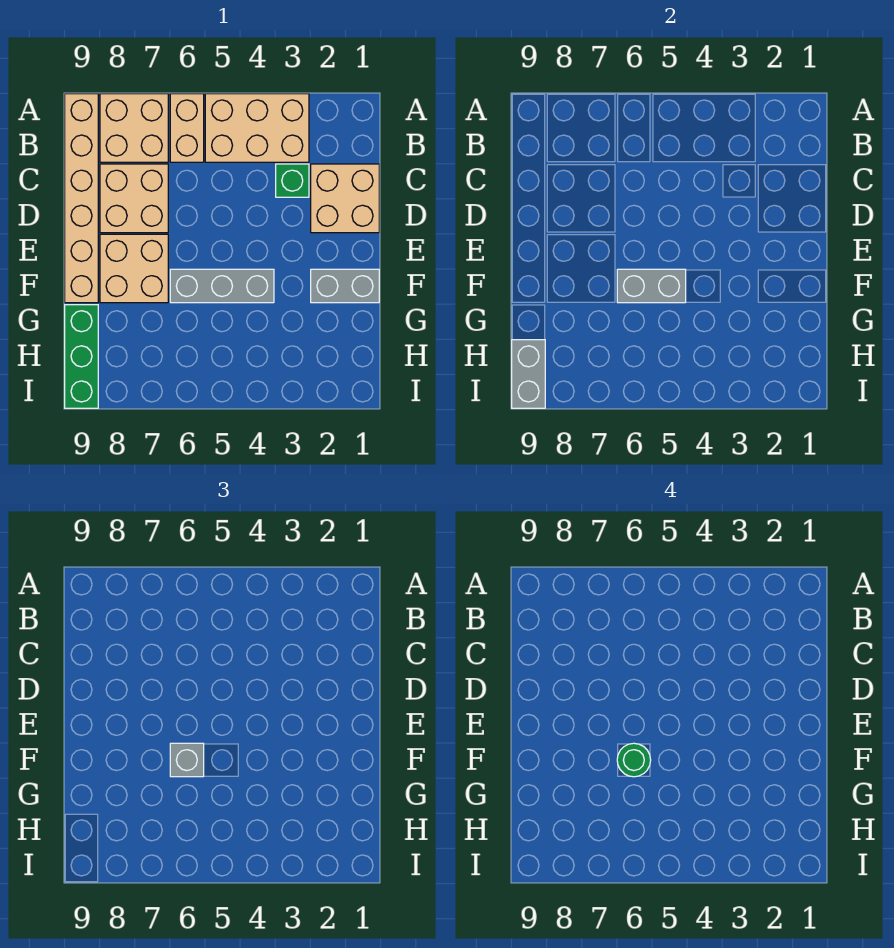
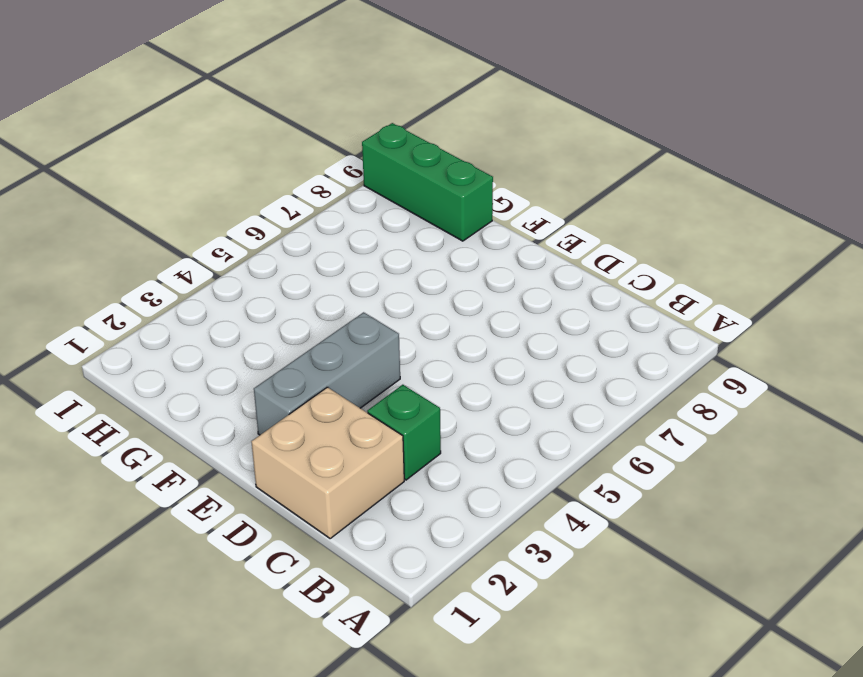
grey 1x3 brick [254,312,400,435] -> grey 1x3 brick moved to [170,269,274,303]
none -> tan 2x3 brick [205,94,309,162]
none -> tan 1x2 brick [170,94,204,162]
none -> tan 2x2 brick [100,94,168,162]

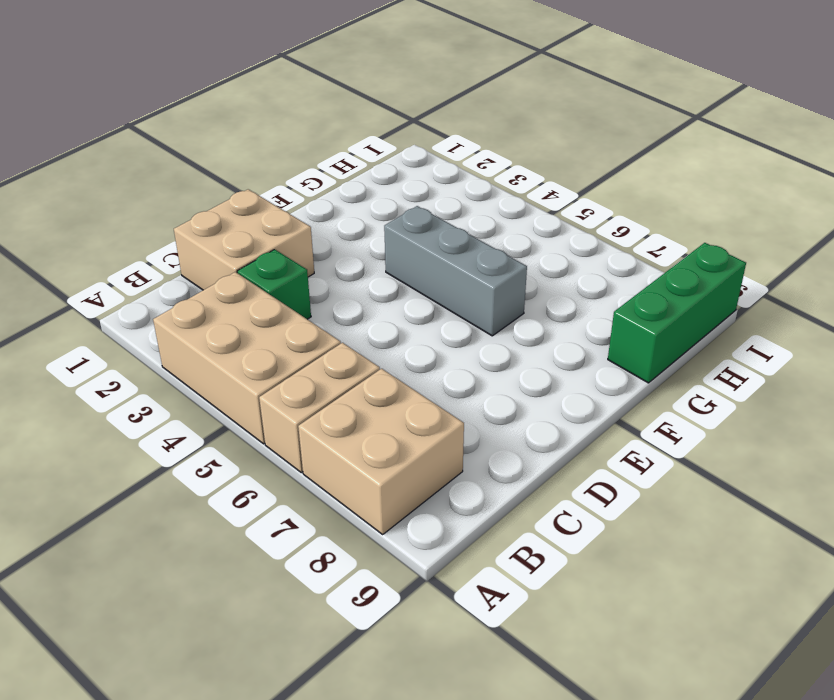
none -> tan 1x6 brick [65,94,98,303]
none -> tan 2x2 brick [100,164,168,233]
none -> tan 2x2 brick [100,234,168,303]

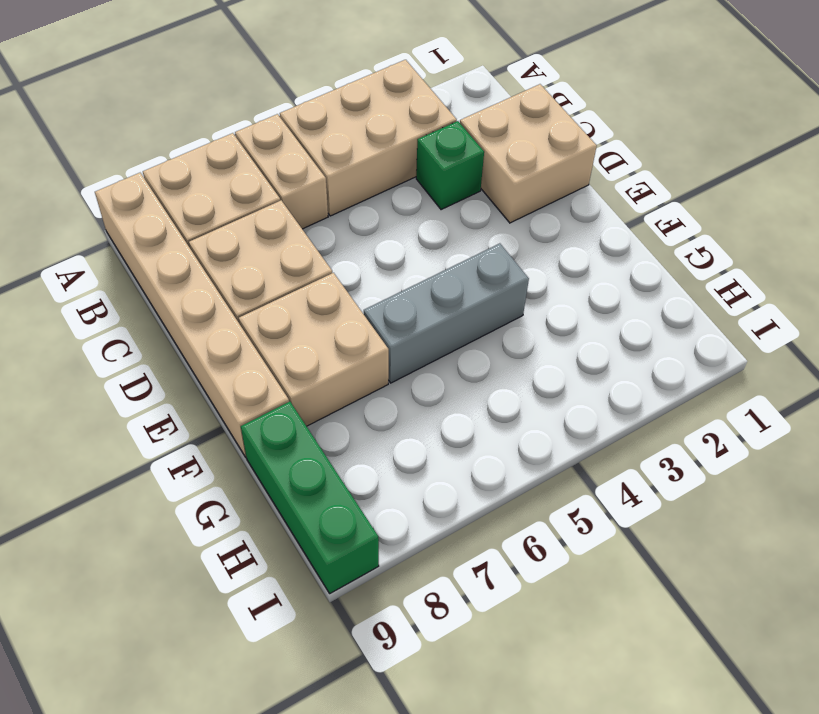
none -> grey 1x2 brick [311,269,379,303]
none -> grey 1x2 brick [617,269,686,303]
none -> grey 1x2 brick [512,340,545,408]

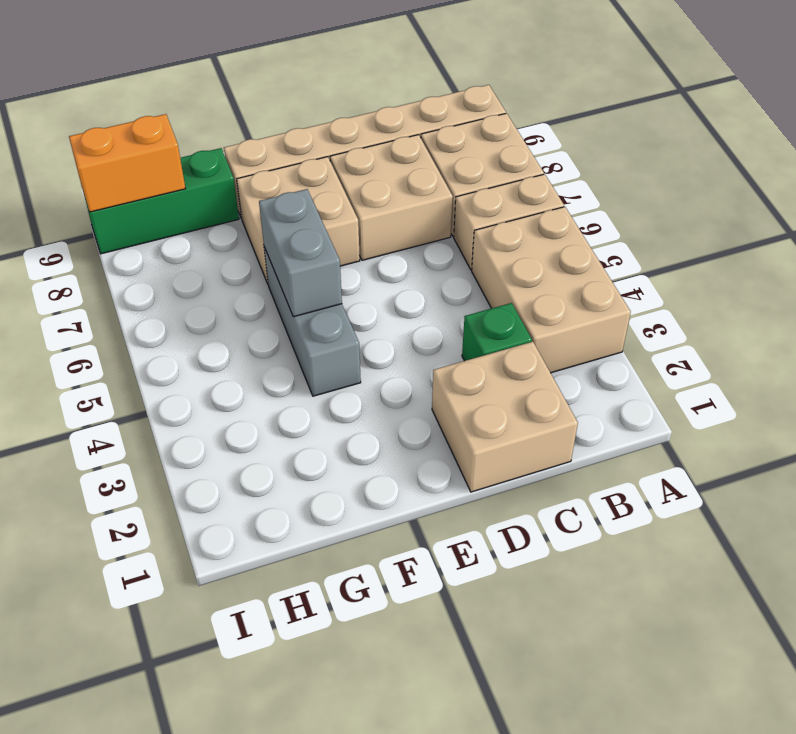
orange 1x2 brick [69,114,185,212] -> grey 1x2 brick [512,340,545,408]
none -> grey 1x2 brick [311,269,379,303]
none -> grey 1x1 brick [170,743,204,777]
none -> green 1x1 round brick [617,743,651,777]

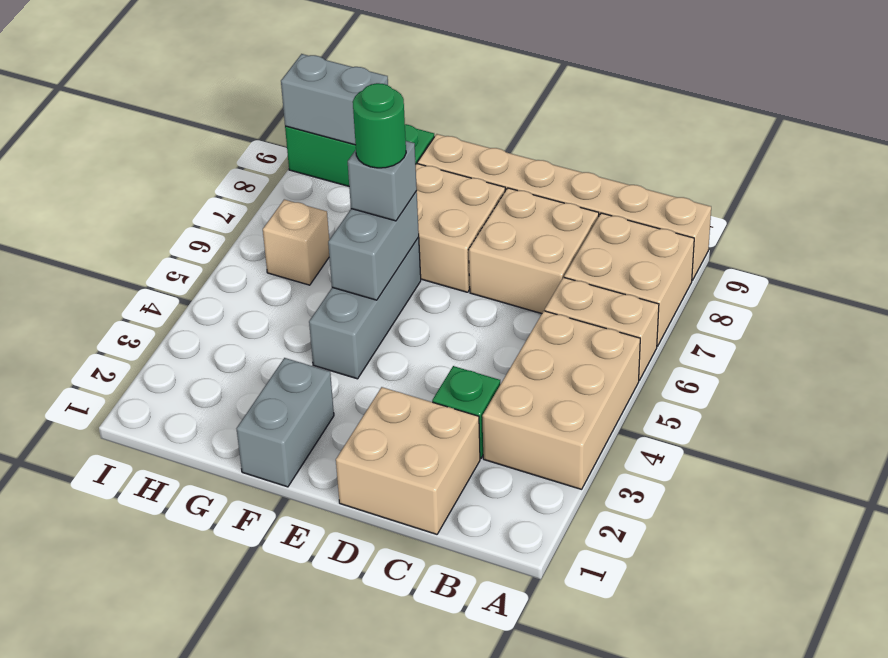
tan 1x1 brick [263,199,329,285] -> none

